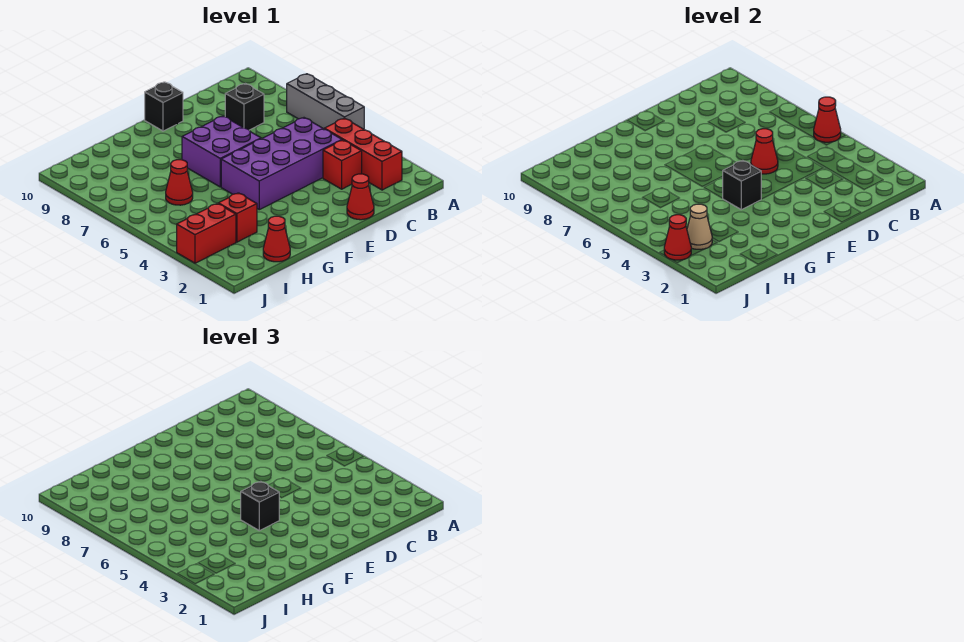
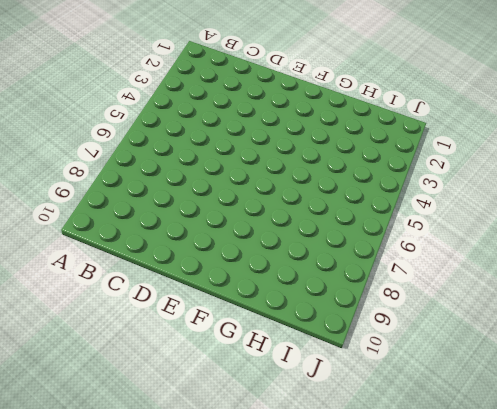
none -> grey 1x3 brick [287,74,364,129]
none -> red 1x3 brick [324,118,402,190]
none -> red 1x1 brick [323,140,362,189]

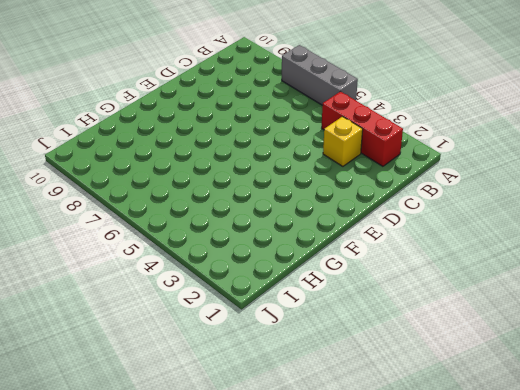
yellow 1x1 brick [323,117,363,166] -> red 1x1 brick [323,140,362,189]
none -> purple 2x4 brick [221,118,342,210]
none -> black 1x1 brick [225,83,264,130]
none -> red 1x1 cone [347,174,374,220]

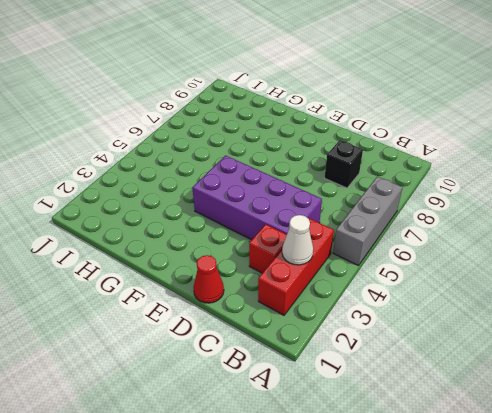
white 1x1 cone [282,215,313,265] -> none
none -> purple 2x2 brick [182,116,261,187]
none -> black 1x1 brick [145,82,183,131]
none -> red 1x1 cone [263,216,290,262]

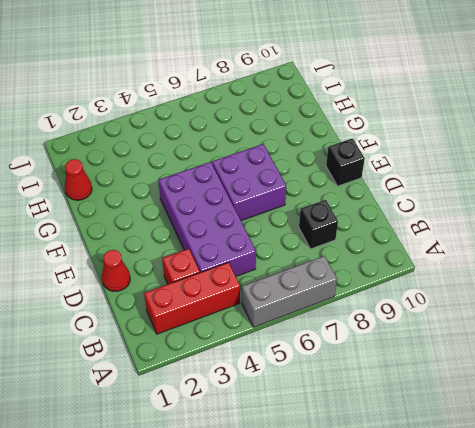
none -> red 1x1 brick [218,193,257,242]
none -> red 1x1 cone [166,160,193,205]
none -> red 1x2 brick [177,204,236,263]

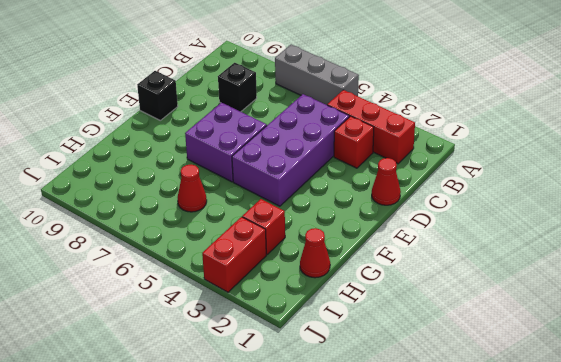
none -> red 1x1 cone [814,97,841,142]
none -> red 1x1 cone [751,129,778,174]
none -> black 1x1 brick [722,160,761,210]

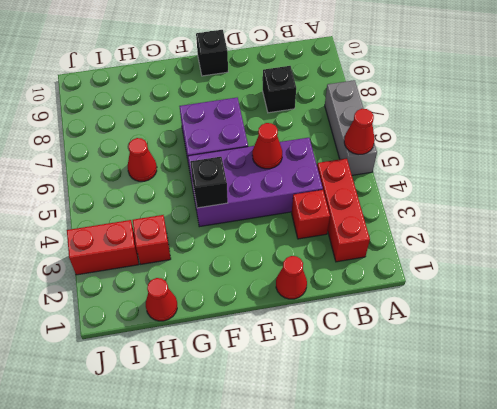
none -> tan 1x1 cone [687,204,712,249]
none -> red 1x1 cone [664,215,691,260]
none -> black 1x1 brick [241,481,279,531]

